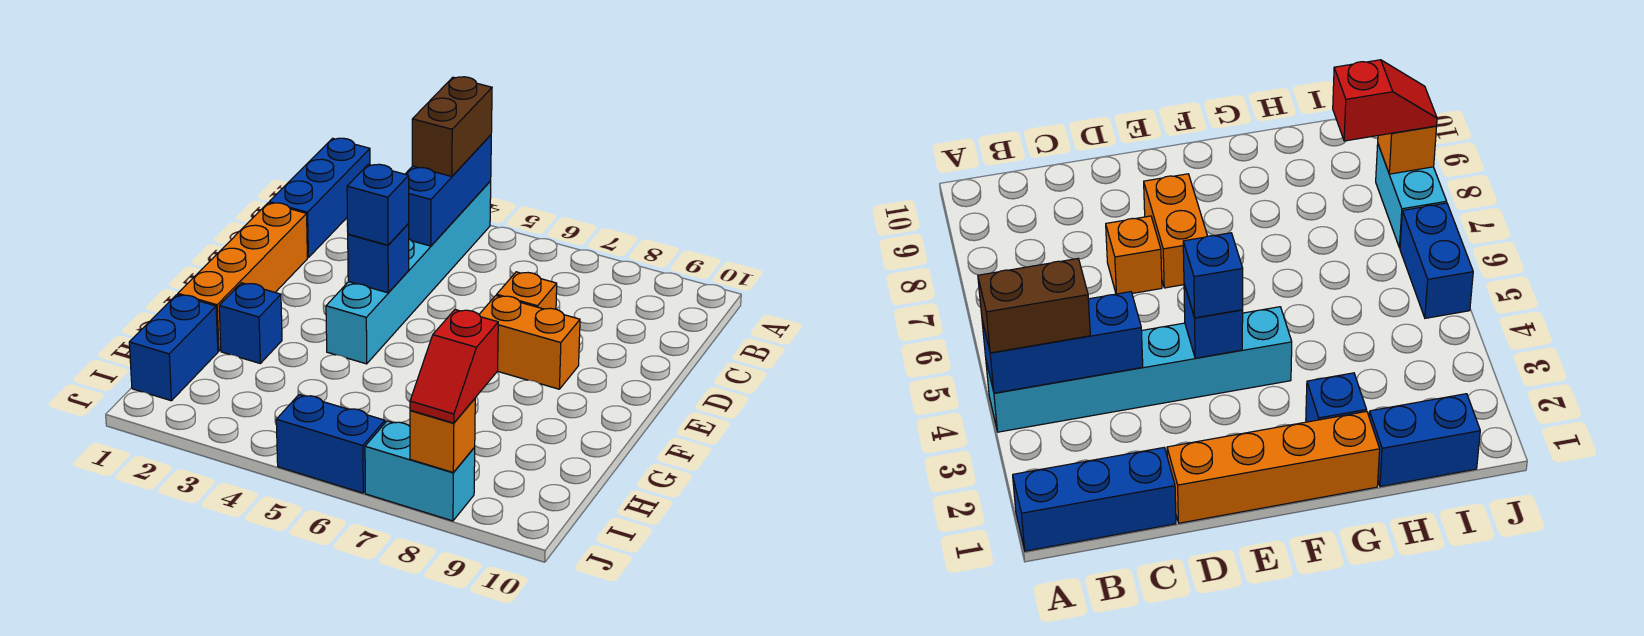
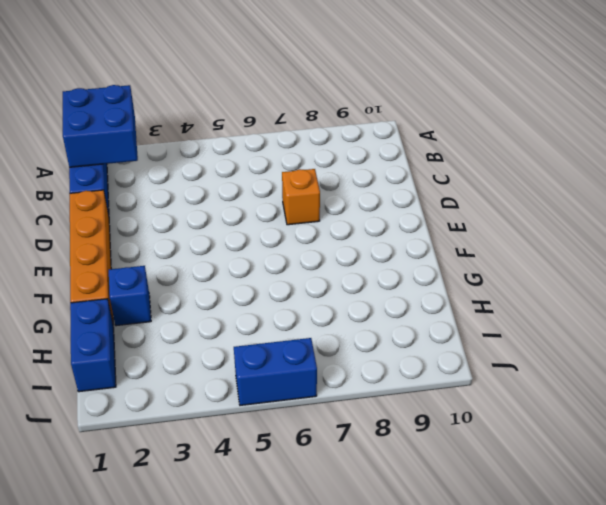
blue 2x2 brick [63,85,138,167] -> none
none -> cyan 1x6 brick [326,181,491,364]
none -> orange 1x2 brick [479,296,580,389]
none -> cyan 1x2 brick [365,421,475,521]

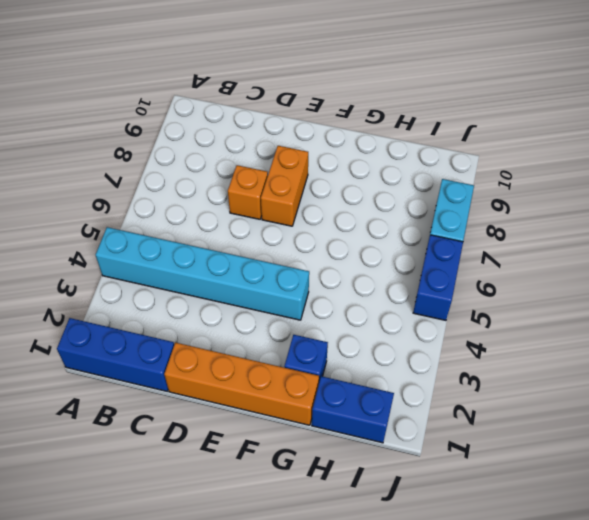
none -> blue 1x3 brick [406,135,491,246]
none -> blue 1x1 brick [348,224,409,293]
none -> orange 1x1 brick [410,399,475,472]

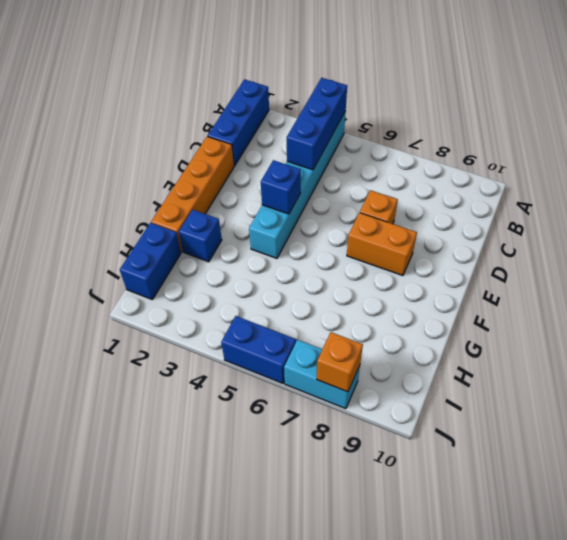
none -> brown 1x2 brick [412,77,492,177]
none -> blue 1x1 brick [347,164,409,245]
none -> red 1x2 slope [410,310,498,423]

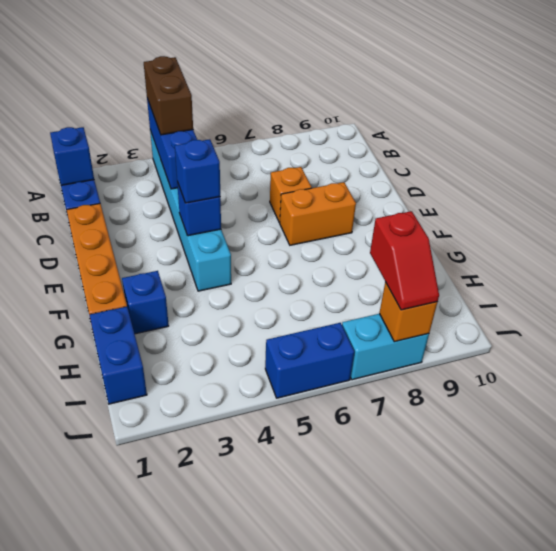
blue 1x1 brick [50,127,94,185] -> none

